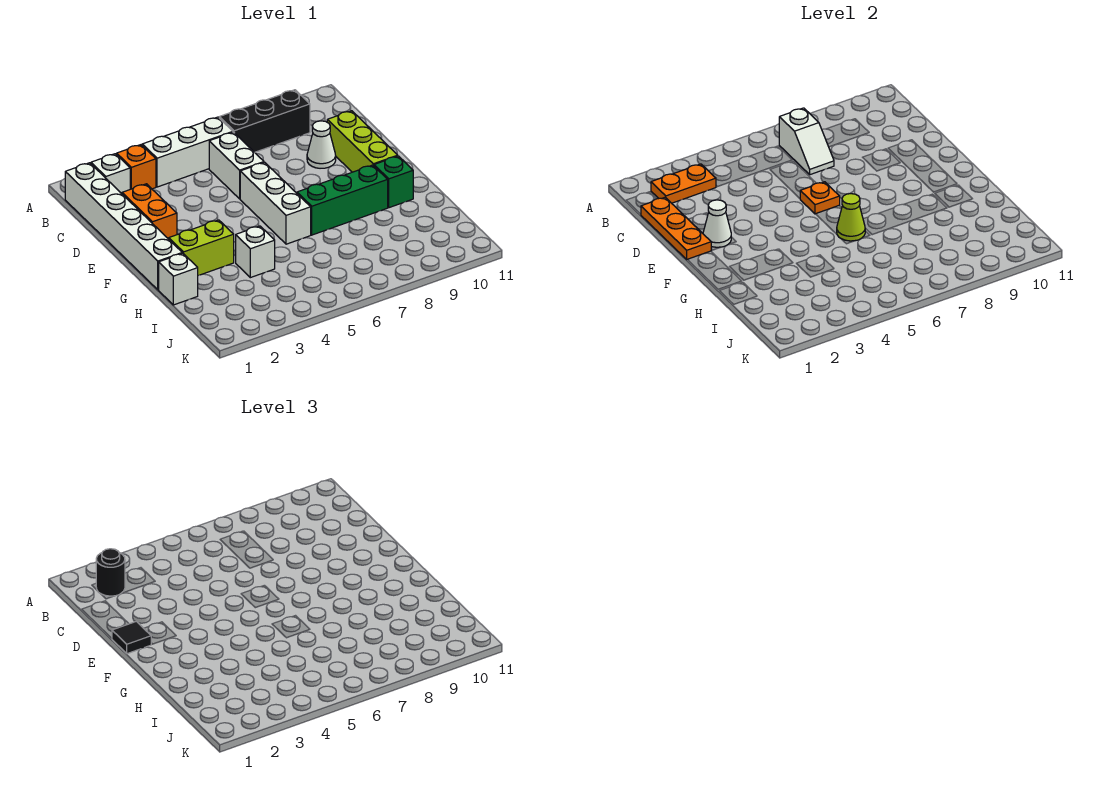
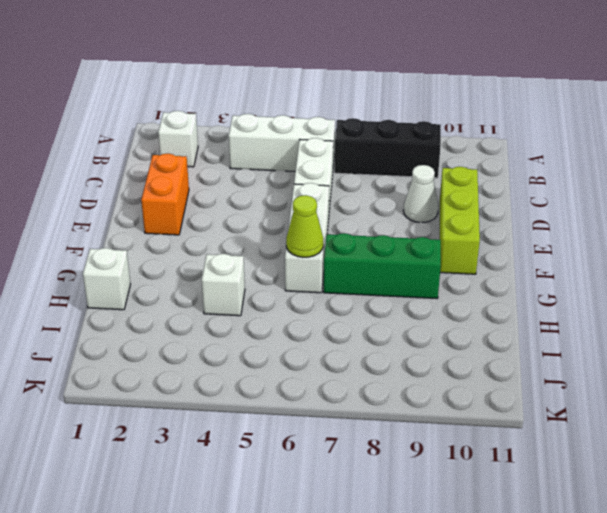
none -> white 1x6 brick [65,163,182,290]
none -> orange 1x1 brick [117,145,156,189]
none -> lime 1x2 brick [169,220,234,275]

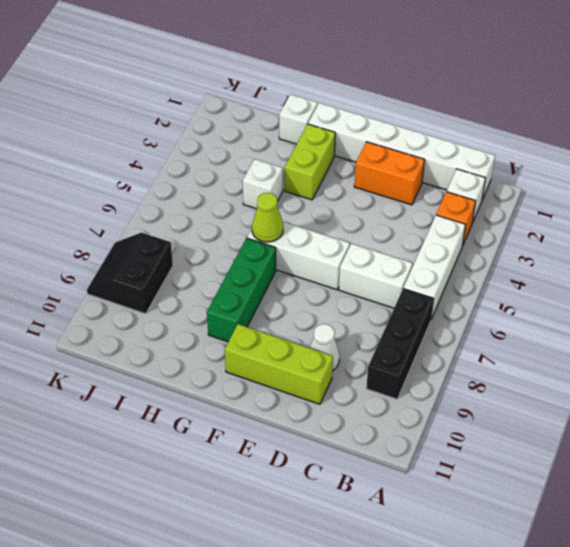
black 2x2 slope [87,232,173,314] -> none
none -> green 1x1 brick [374,156,413,208]
none -> orange 1x2 plate [651,164,716,203]
none -> white 1x2 slope [779,108,834,175]

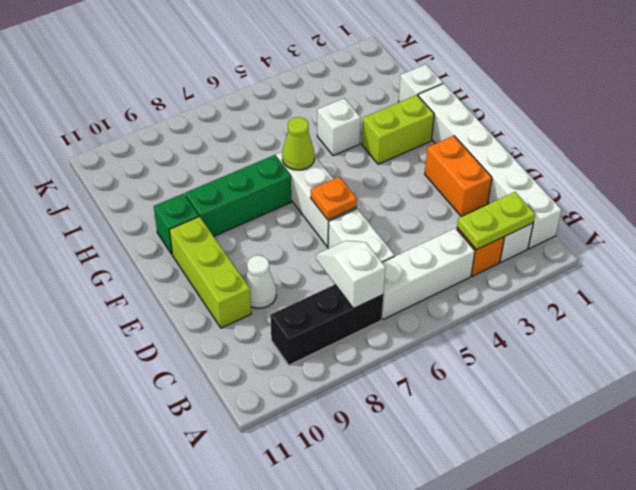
lime 1x2 plate [457,192,535,250] -> orange 1x2 plate [651,164,716,203]
none -> orange 1x3 plate [641,197,711,259]
none -> white 1x1 cone [703,200,731,247]
none -> black 1x1 round brick [96,549,125,596]

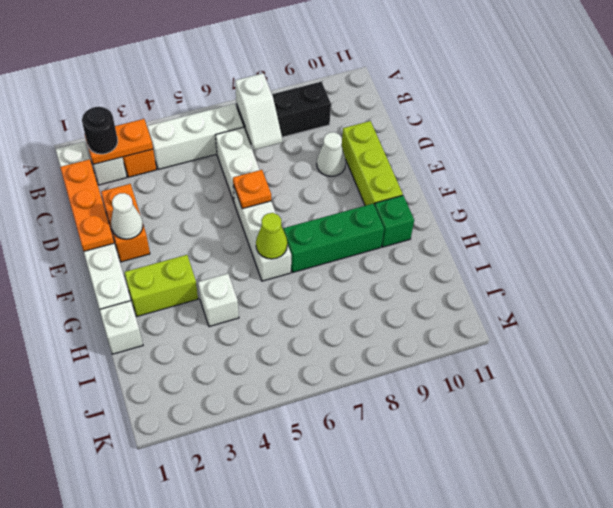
none -> black 1x1 tile [112,621,151,654]

